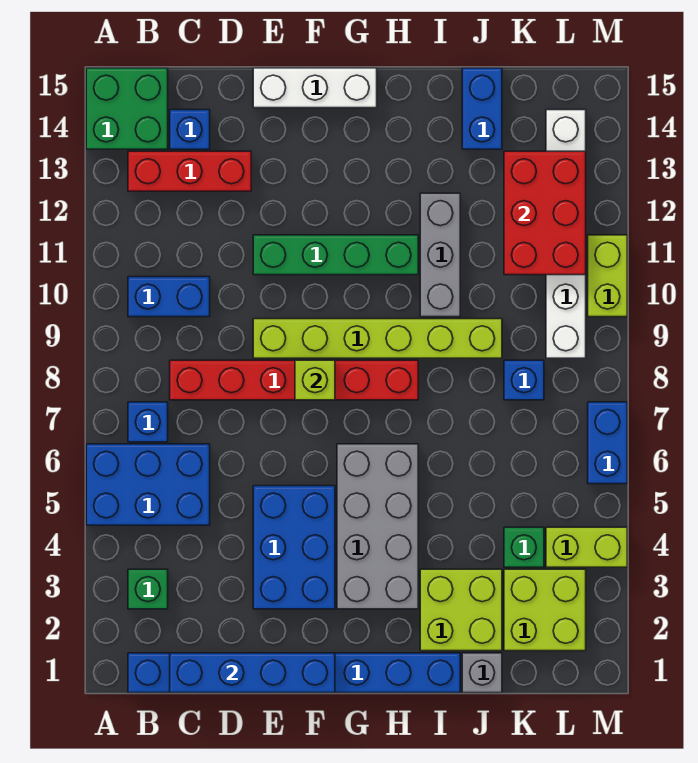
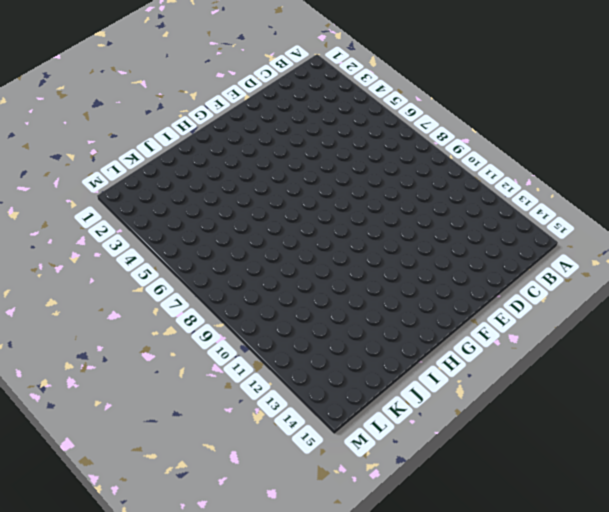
none -> blue 2x3 brick [86,444,210,525]
none -> green 2x2 brick [86,68,168,149]
none -> blue 1x8 brick [128,653,460,693]

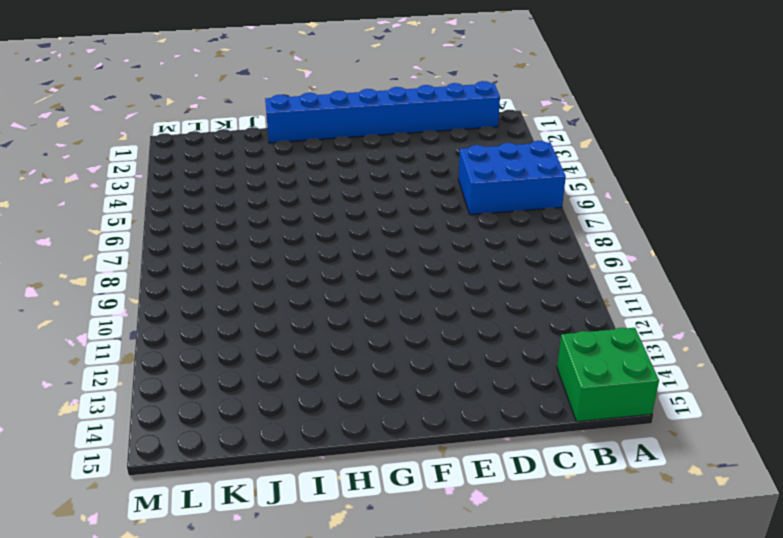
none -> green 1x1 brick [128,569,168,609]
none -> blue 1x1 brick [128,402,168,442]
none -> blue 1x2 brick [128,277,210,317]

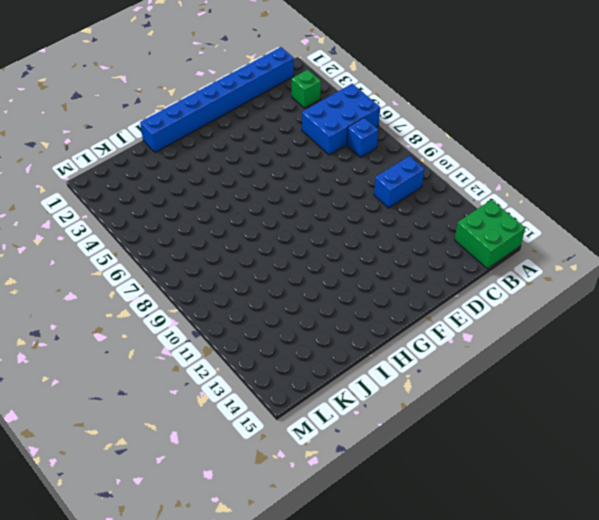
none -> red 1x3 brick [128,151,251,191]
none -> red 1x6 brick [170,360,418,400]
none -> blue 1x1 brick [170,110,210,149]

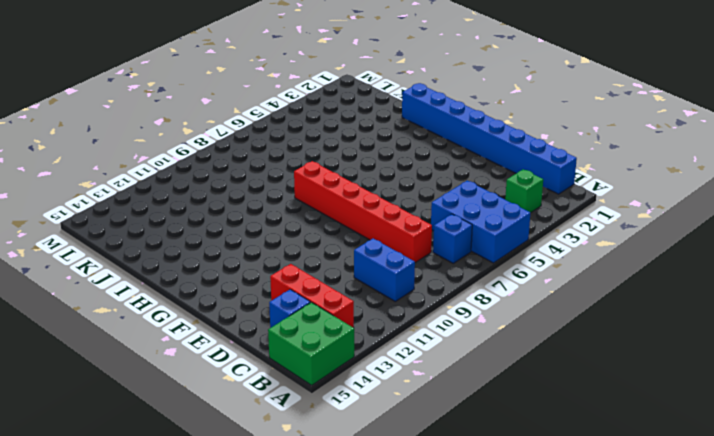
none -> blue 2x3 brick [253,486,335,609]
none -> lime 1x6 brick [253,319,502,358]
none -> green 1x4 brick [253,235,418,275]

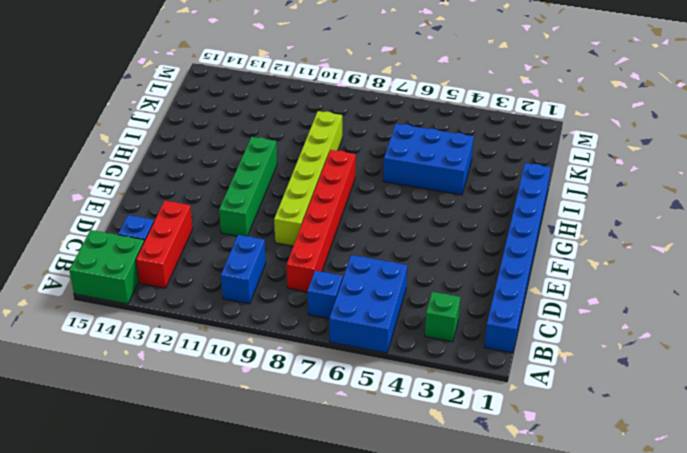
blue 2x3 brick [383,124,474,195] -> blue 2x3 brick moved to [253,486,335,609]
none -> white 1x3 brick [253,68,377,108]
none -> grey 2x4 brick [337,444,418,609]
none -> lime 2x2 brick [420,569,502,651]

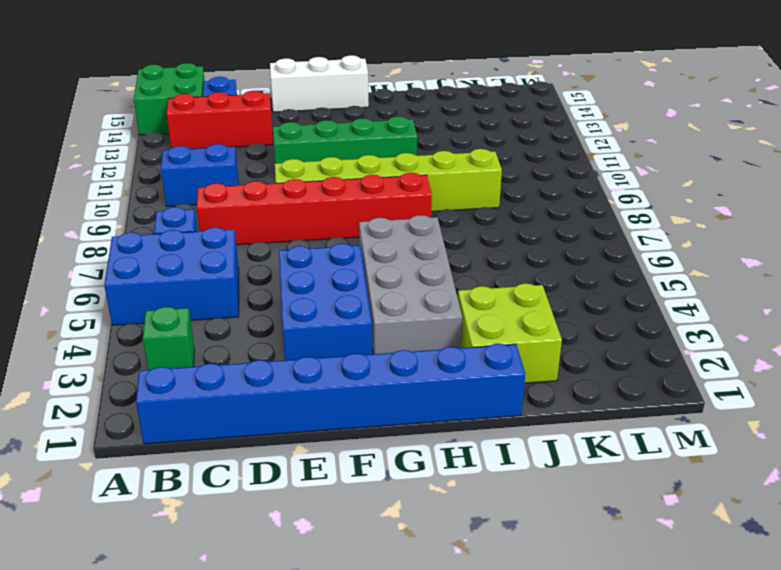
none -> grey 1x3 brick [420,193,460,317]
none -> grey 1x1 brick [462,653,502,693]
none -> blue 1x2 brick [462,68,502,149]

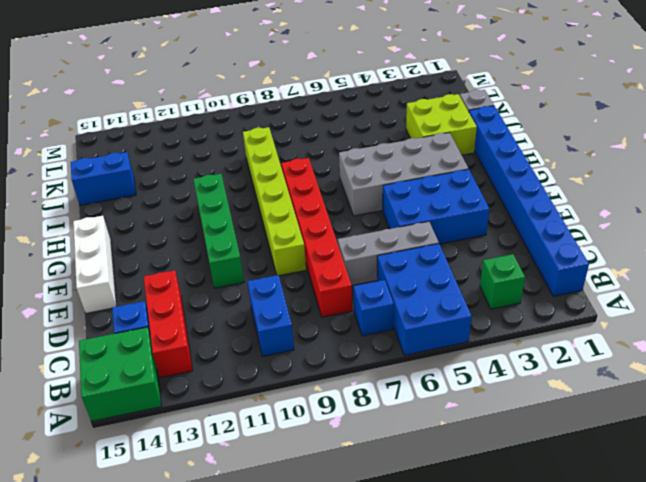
grey 1x3 brick [338,221,439,285] -> grey 1x3 brick moved to [420,193,460,317]
none -> lime 2x2 brick [504,569,586,651]
none -> green 1x1 brick [504,527,544,567]
none -> blue 1x1 brick [504,360,544,400]

